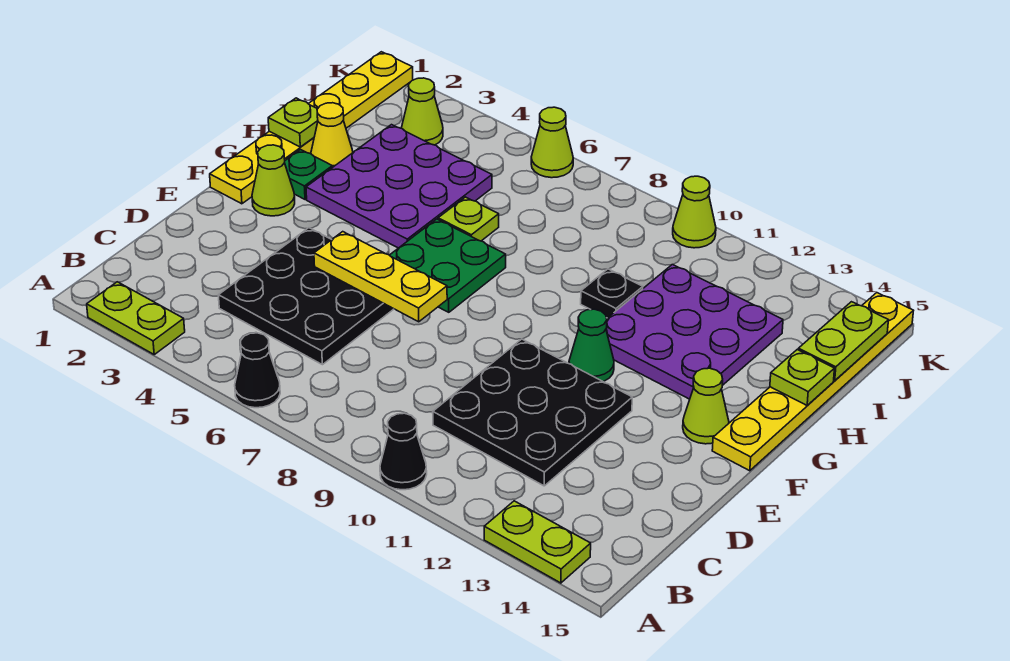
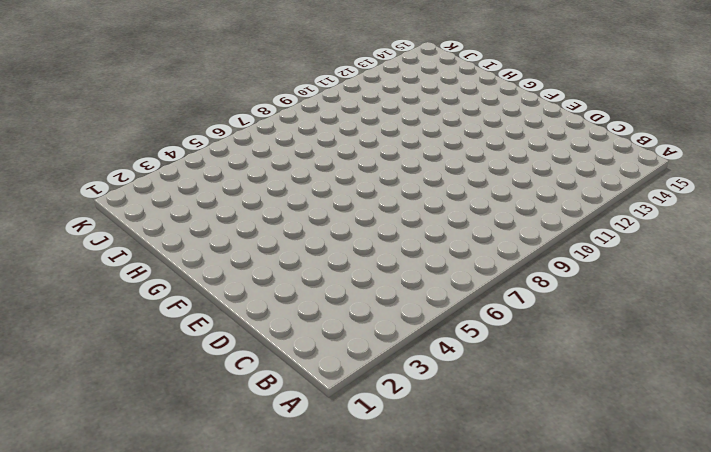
none -> lime 1x2 plate [87,282,185,354]
none -> black 1x1 cone [235,333,280,408]
none -> black 1x1 cone [380,413,427,490]

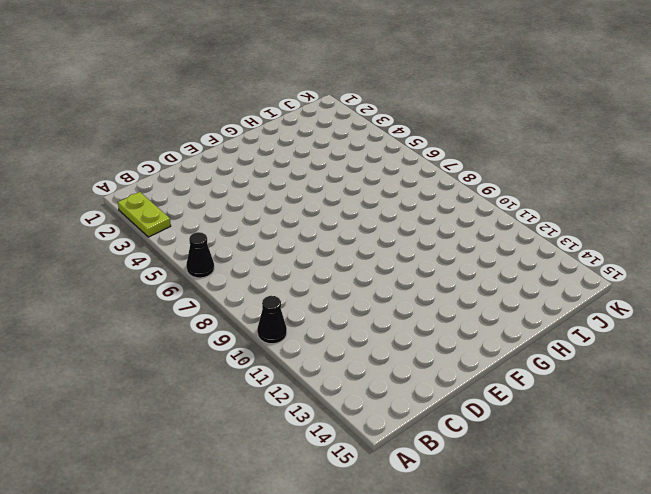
none -> lime 1x2 plate [484,501,591,583]
none -> black 3x3 plate [218,228,393,365]
none -> black 3x3 plate [433,339,632,486]

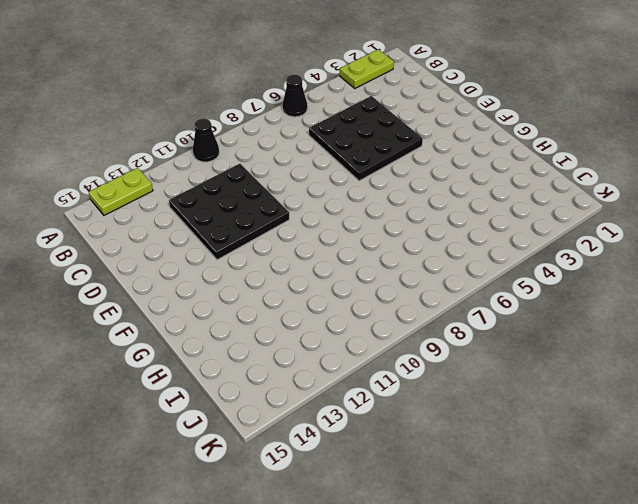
none -> yellow 1x6 plate [210,52,413,204]
none -> lime 1x1 cone [252,145,295,216]
none -> green 2x2 plate [390,219,506,312]

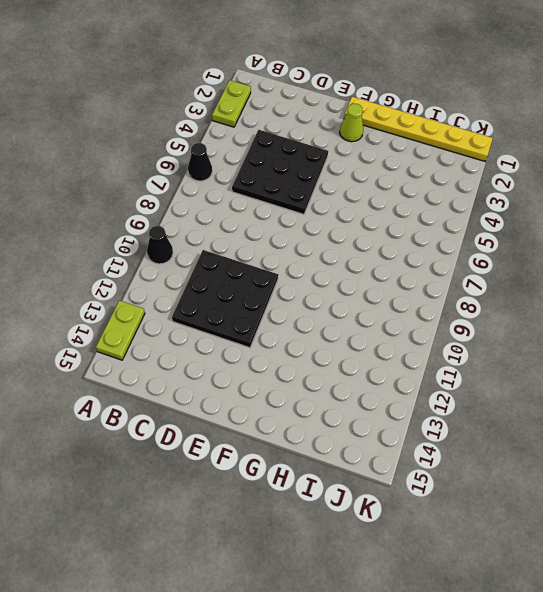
none -> green 2x2 plate [390,219,506,312]
none -> green 1x1 cone [569,309,614,381]
none -> lime 1x1 cone [683,368,729,444]

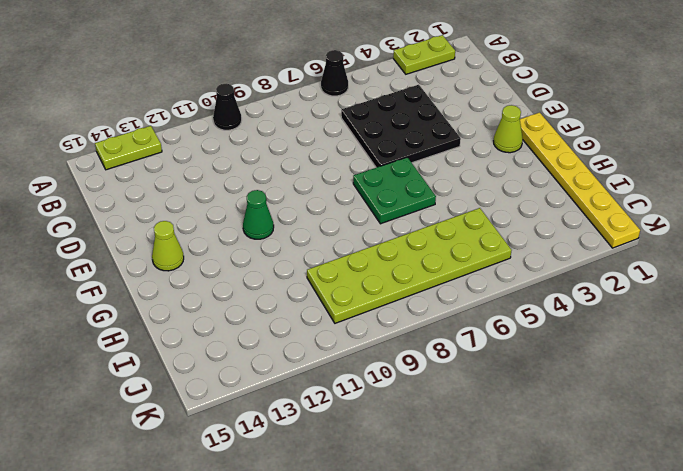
lime 2x6 plate [307,208,512,323] -> purple 3x3 plate [306,125,492,248]
none -> black 3x3 plate [433,339,632,486]
none -> yellow 1x6 plate [712,293,913,471]
none -> green 1x1 plate [285,150,332,199]

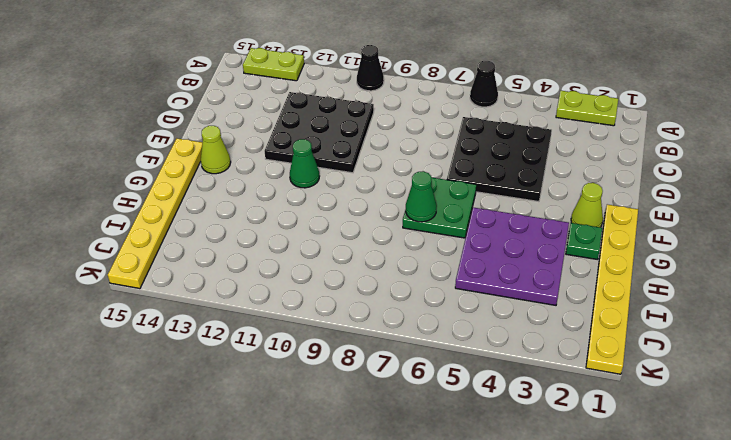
green 1x1 cone [406,171,437,222] -> none
none -> purple 3x3 plate [606,265,783,399]
none -> yellow 1x1 cone [311,103,353,168]
none -> lime 1x1 plate [438,197,499,241]

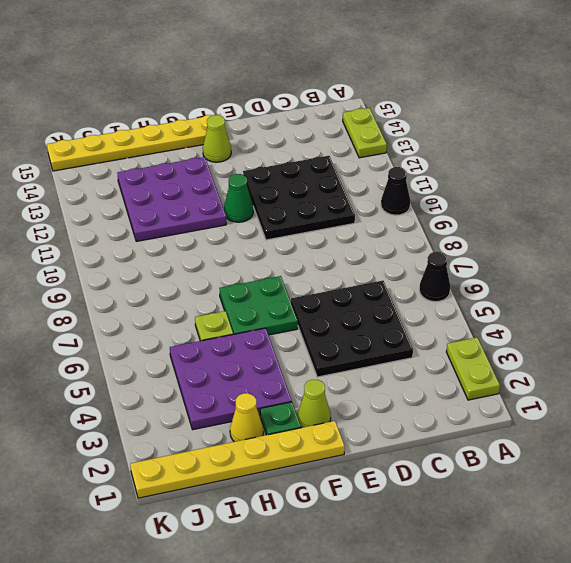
none -> black 1x1 plate [581,269,643,318]
none -> lime 1x1 cone [402,78,443,145]
none -> lime 1x1 cone [531,107,573,178]

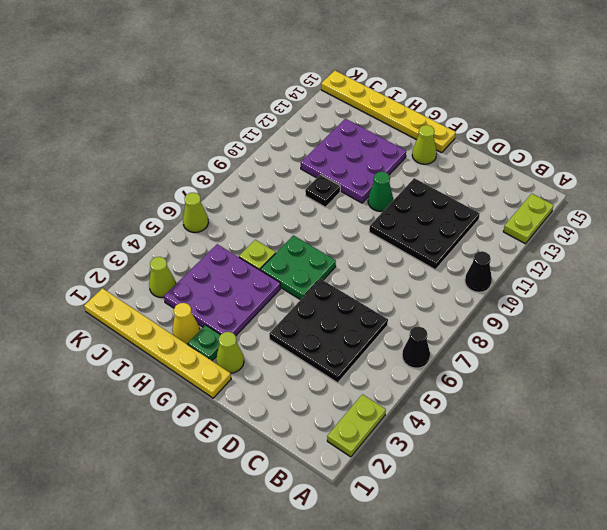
none -> lime 1x1 cone [673,176,716,248]
none -> yellow 1x3 plate [314,232,447,322]
none -> lime 1x1 plate [268,98,318,147]

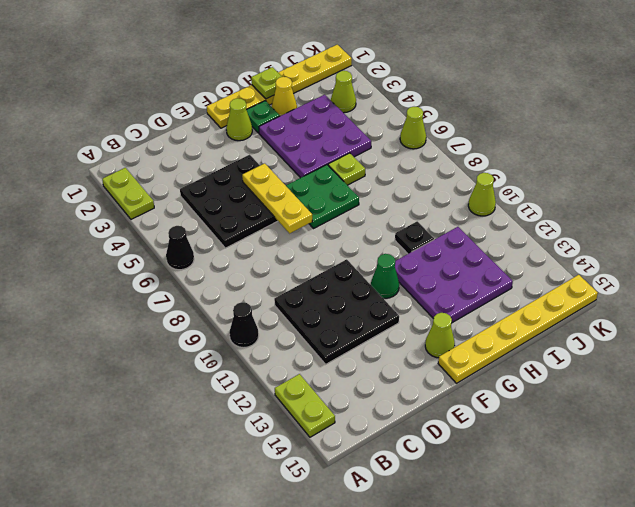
none -> lime 1x1 plate [770,350,835,405]
none -> lime 1x2 plate [798,302,889,381]

